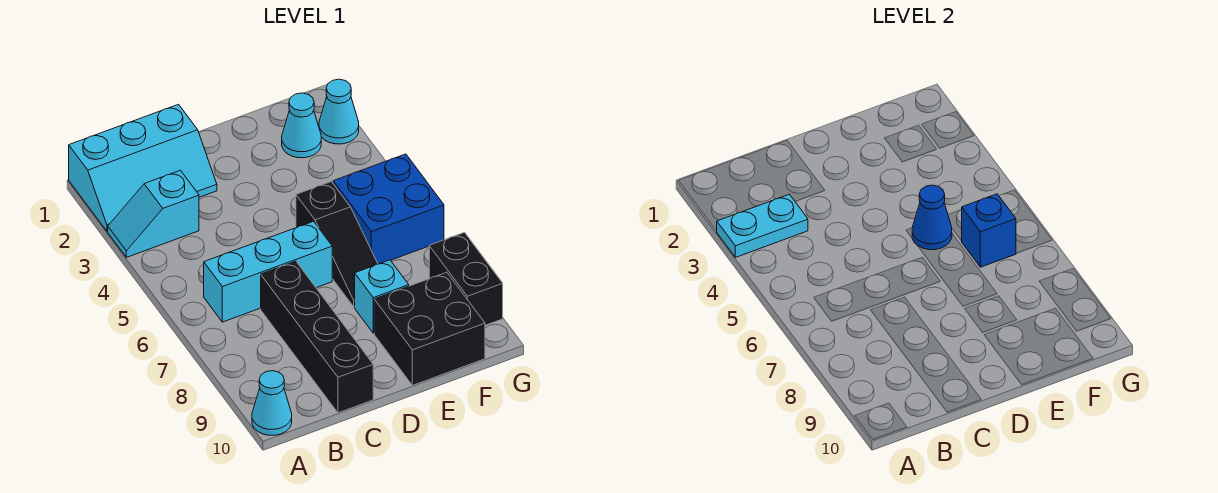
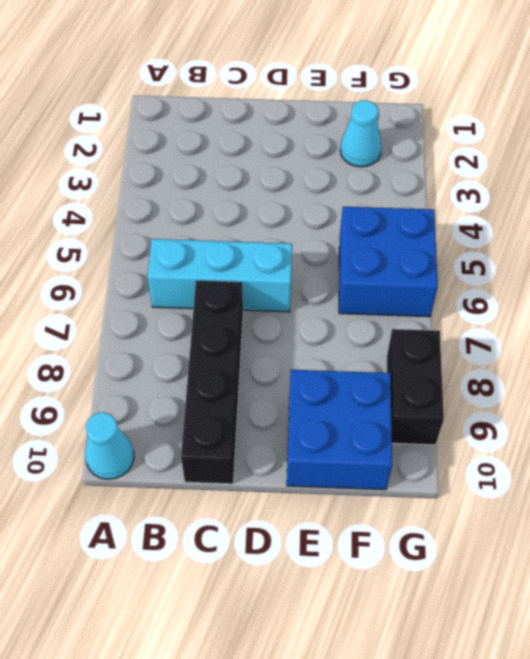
blue 2x2 brick [287,370,392,490] -> black 2x2 brick [374,272,485,385]
none -> cyan 2x3 slope [69,104,217,231]
none -> cyan 1x2 slope [108,170,199,257]
none -> black 1x3 slope [296,182,378,307]

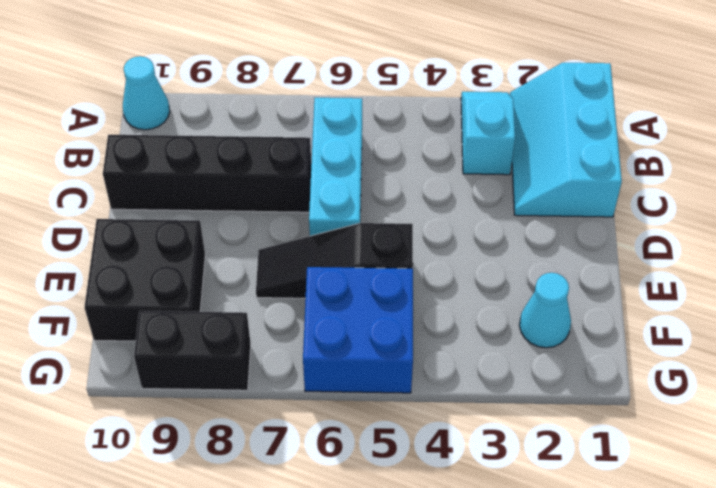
none -> cyan 1x1 brick [355,260,409,333]
none -> cyan 1x1 cone [319,79,359,144]
none -> cyan 1x2 plate [716,194,808,257]

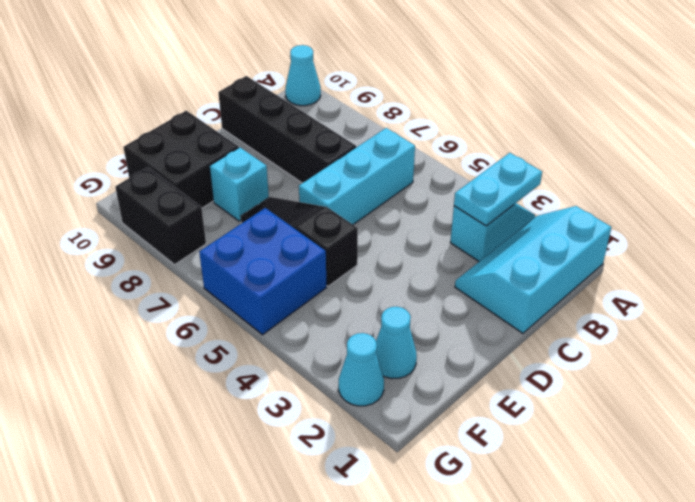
none -> blue 1x1 cone [912,185,952,250]
none -> blue 1x1 brick [961,194,1016,267]

